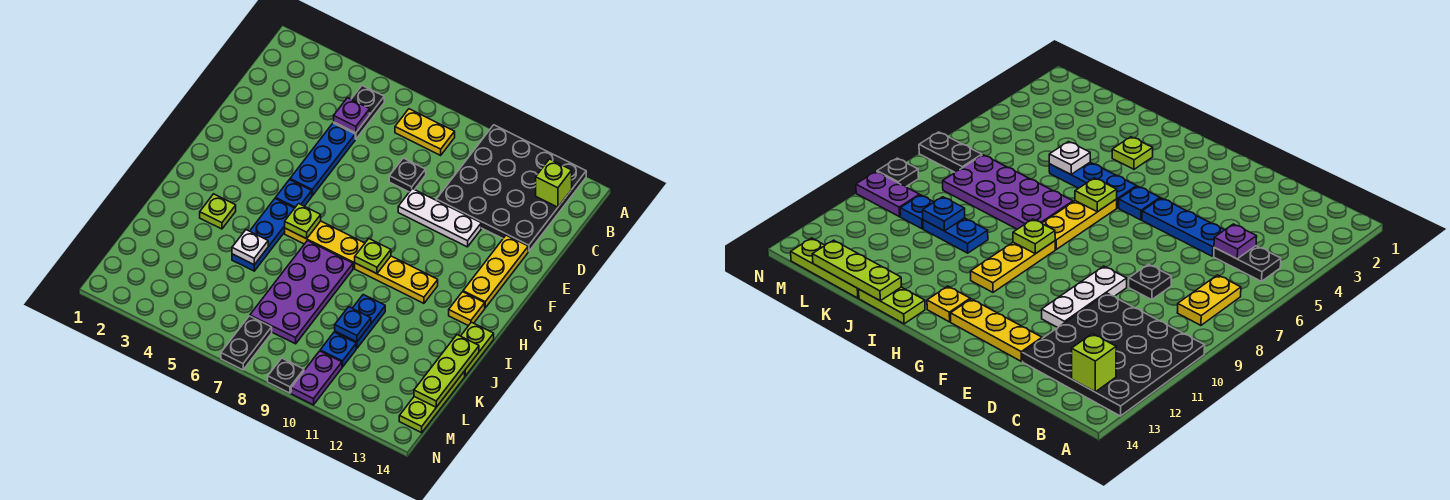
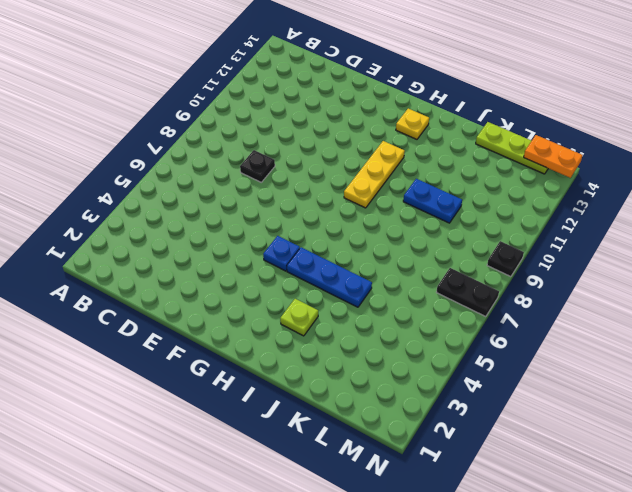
orange 1x2 plate [524,135,582,178] -> none
none -> black 4x4 plate [436,125,586,251]
none -> black 1x2 plate [334,86,384,139]
none -> yellow 1x2 plate [395,109,455,155]

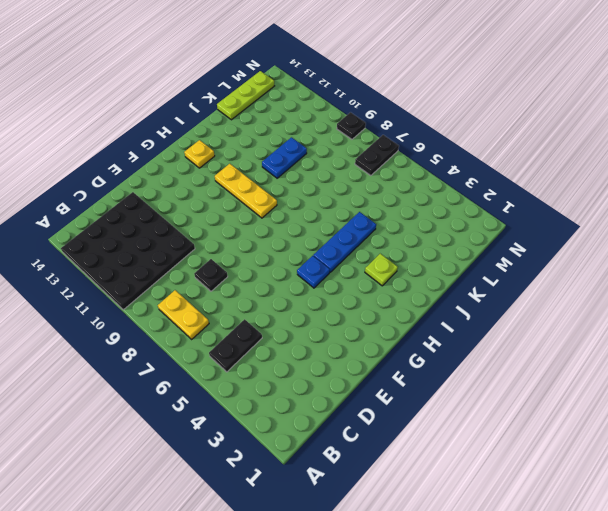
none -> blue 1x3 plate [290,123,355,196]
none -> white 1x3 plate [398,189,481,247]
none -> yellow 1x3 plate [463,235,528,308]

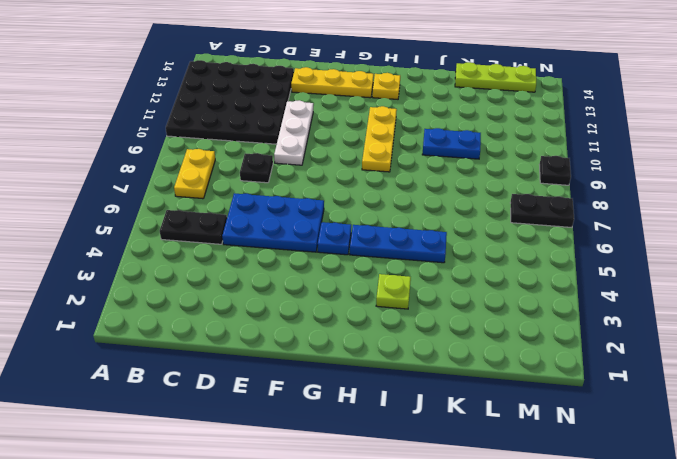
blue 2x3 plate [222,193,324,252] -> blue 1x3 plate [290,123,355,196]
none -> yellow 1x3 plate [285,221,365,268]
none -> purple 2x4 plate [250,241,353,344]
none -> lime 1x2 plate [461,322,494,376]

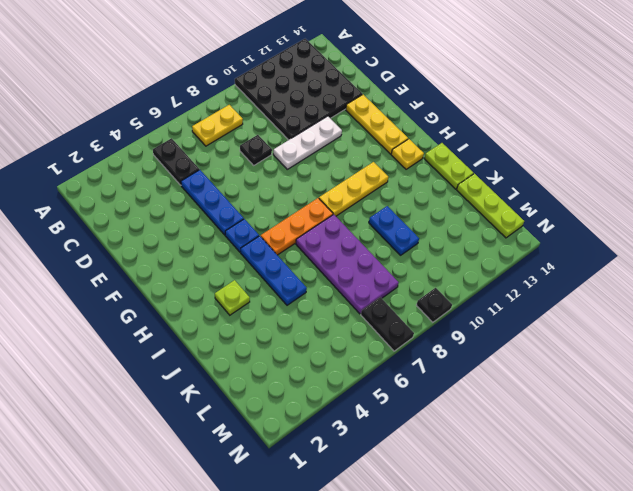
orange 1x3 plate [261,198,333,255] -> yellow 1x3 plate [285,221,365,268]
none -> blue 1x1 plate [320,332,356,367]
none -> purple 1x2 plate [291,351,342,405]
none -> lime 1x1 brick [536,159,572,207]

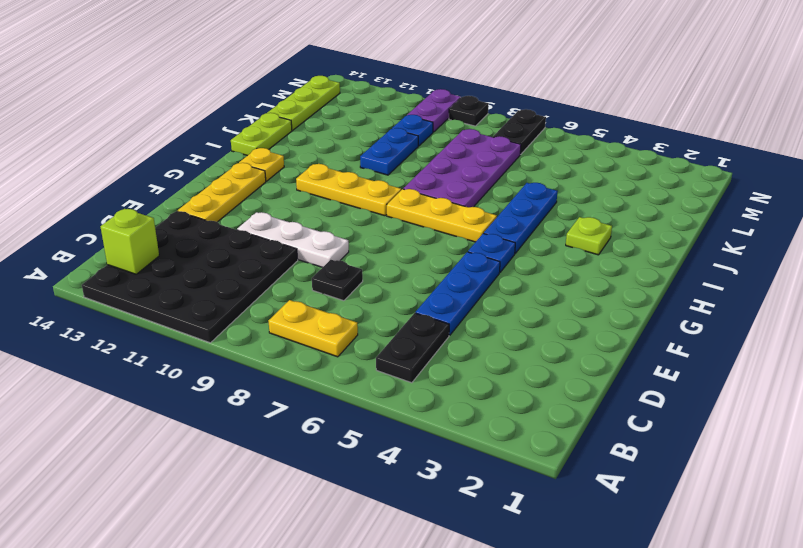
none -> purple 1x1 plate [334,98,370,133]
none -> lime 1x1 plate [285,204,321,239]
none -> lime 1x1 plate [355,239,391,274]

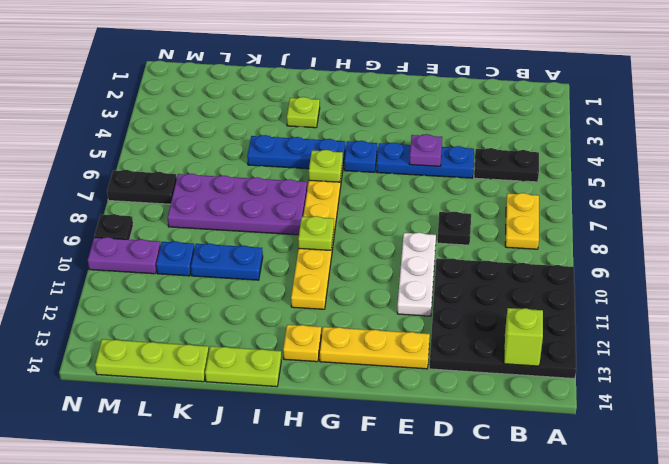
purple 1x1 plate [409,134,442,166] -> purple 1x1 plate moved to [334,98,370,133]
none -> white 1x1 plate [232,230,268,265]
none -> lime 1x3 plate [414,335,479,407]
none -> blue 1x1 plate [335,307,371,342]

